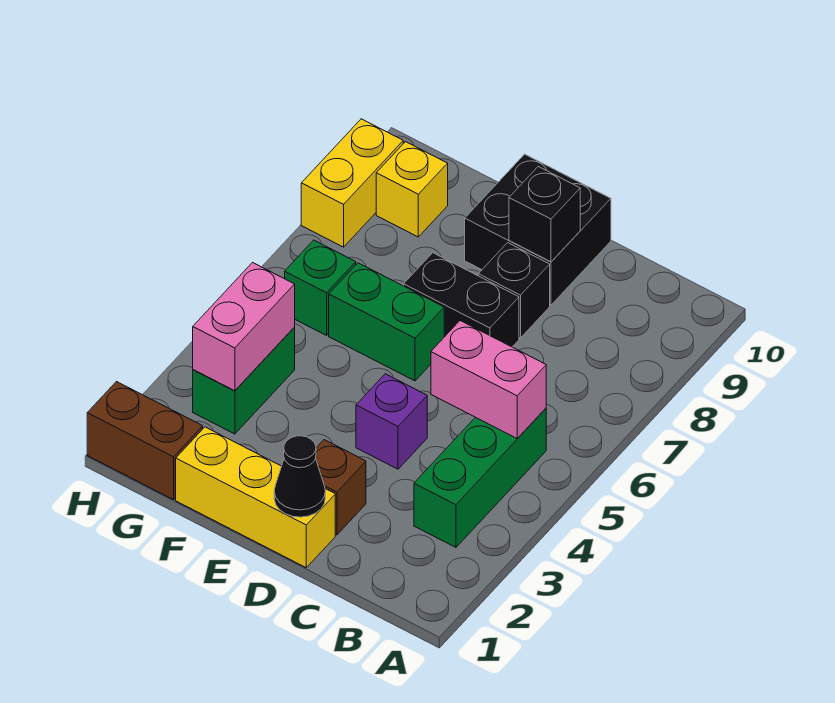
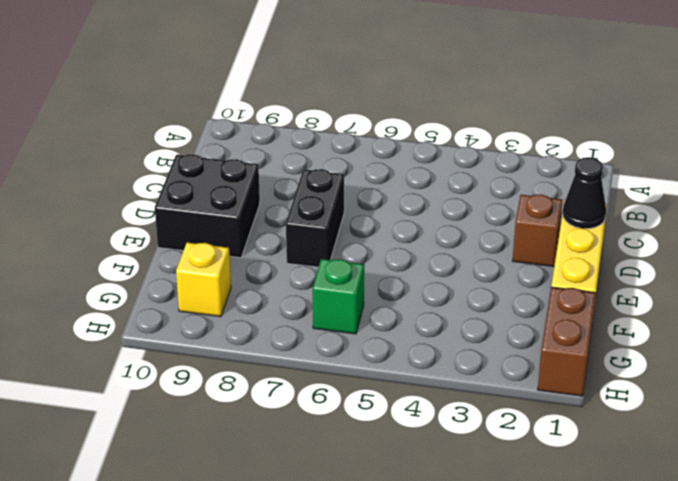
none -> green 1x3 brick [414,408,546,547]
none -> purple 1x1 brick [356,374,427,469]
none -> black 1x1 brick [478,243,550,338]

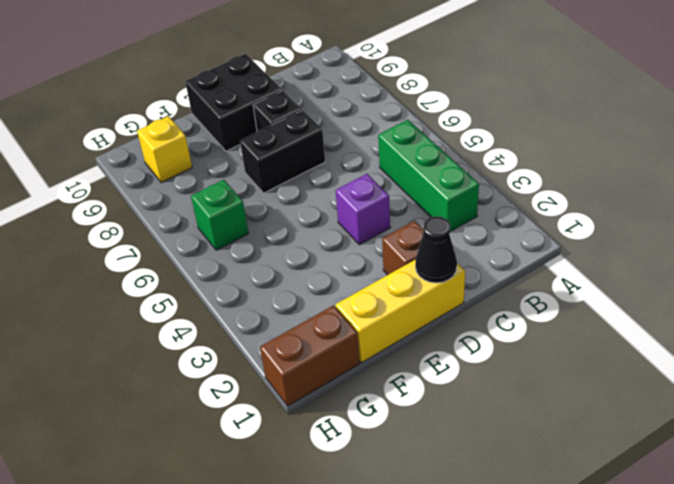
none -> green 1x2 brick [329,263,444,381]
none -> green 1x2 brick [193,328,295,434]
none -> yellow 1x2 brick [301,119,403,247]

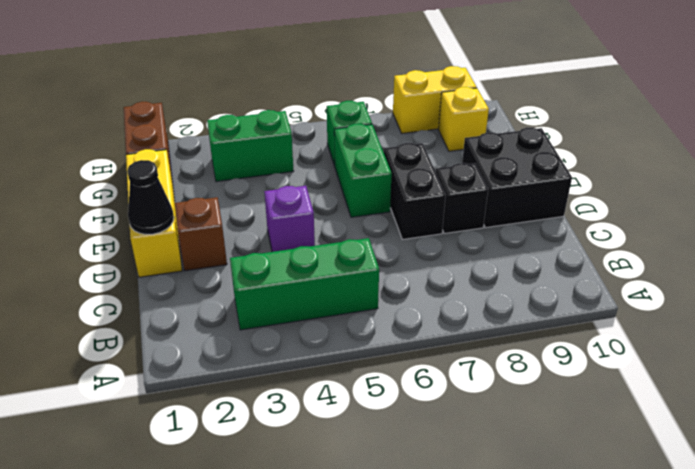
none -> pink 1x2 brick [431,321,546,438]
none -> black 1x1 brick [509,167,580,262]
none -> pink 1x2 brick [193,263,295,391]

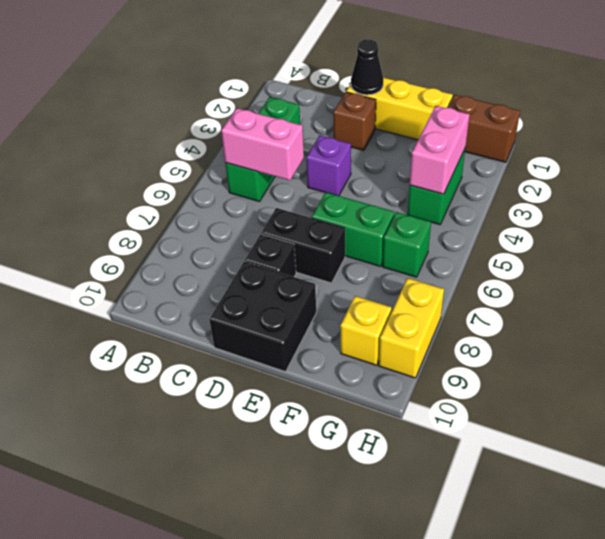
none -> black 1x1 brick [509,167,580,262]

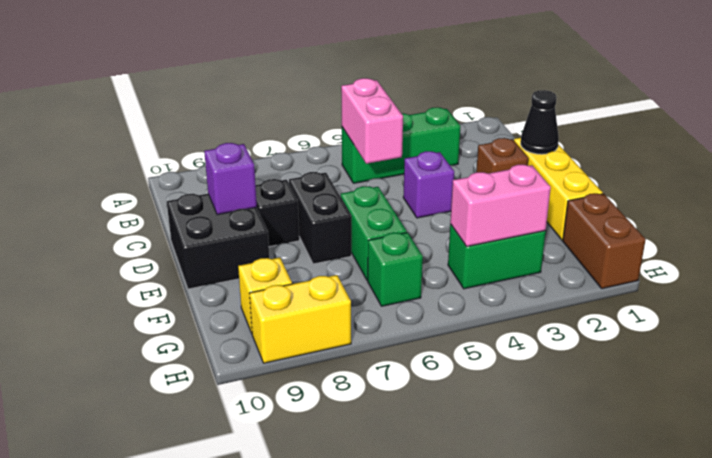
purple 1x1 brick [204,143,257,215] -> black 1x1 brick [509,167,580,262]

